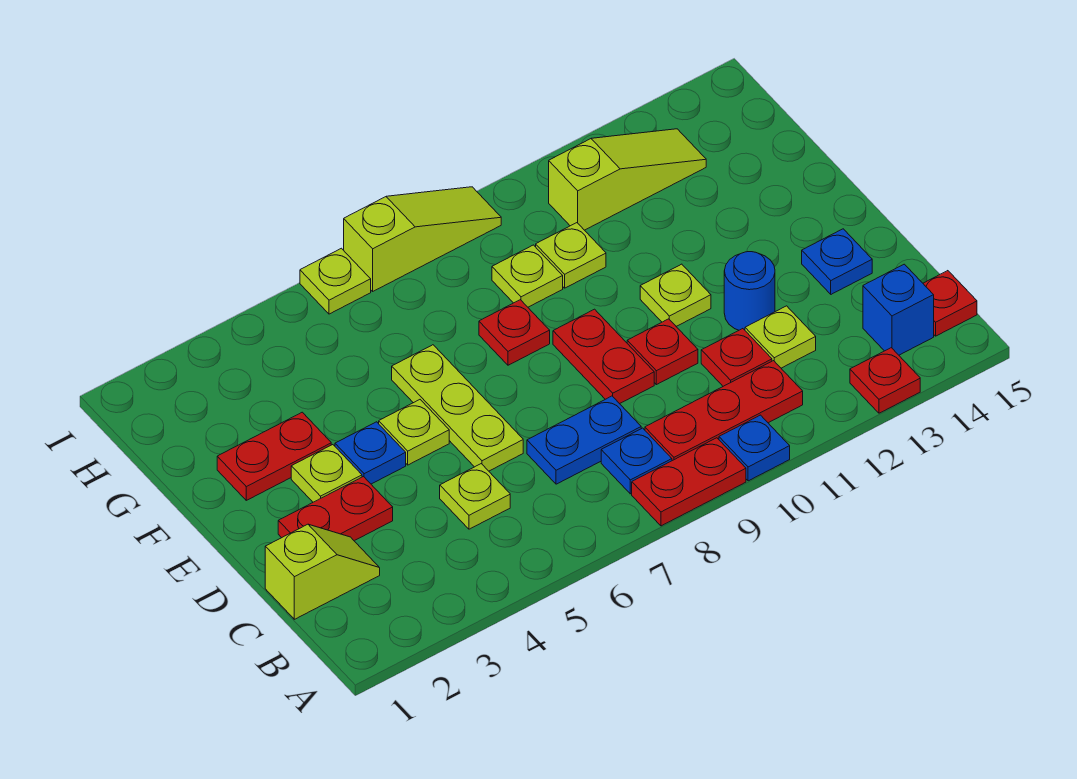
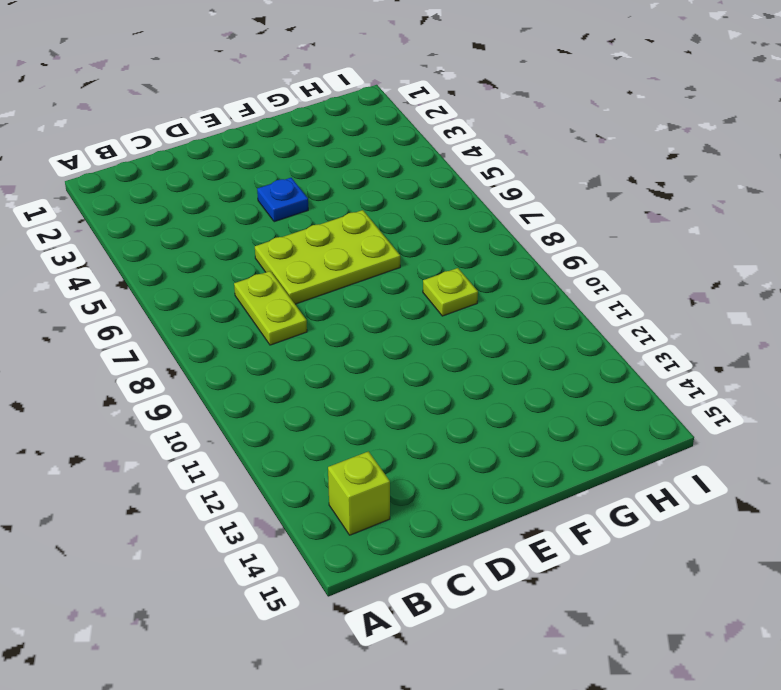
lime 1x1 brick [328,451,390,535] -> blue 1x1 brick [863,264,934,355]
lime 1x2 plate [234,271,307,345] -> blue 1x2 plate [527,396,641,484]
lime 2x3 plate [255,210,400,304] -> lime 1x3 plate [392,345,523,471]
none -> red 1x2 plate [632,438,746,526]
none -> blue 1x1 plate [719,415,790,481]
none -> red 1x1 plate [850,348,920,413]

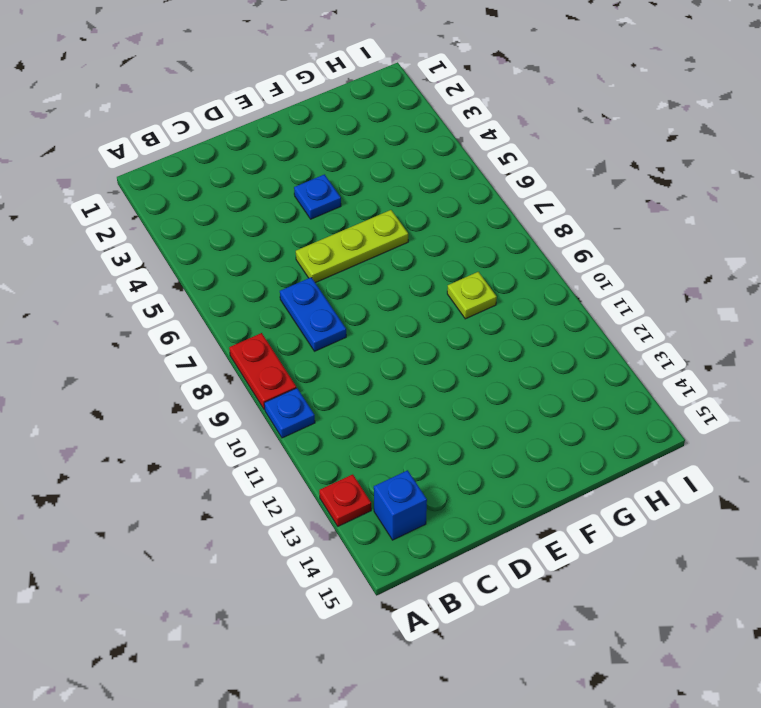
none -> blue 1x1 plate [601,428,672,494]
none -> red 1x3 plate [645,361,803,461]
none -> red 1x1 plate [923,271,977,336]

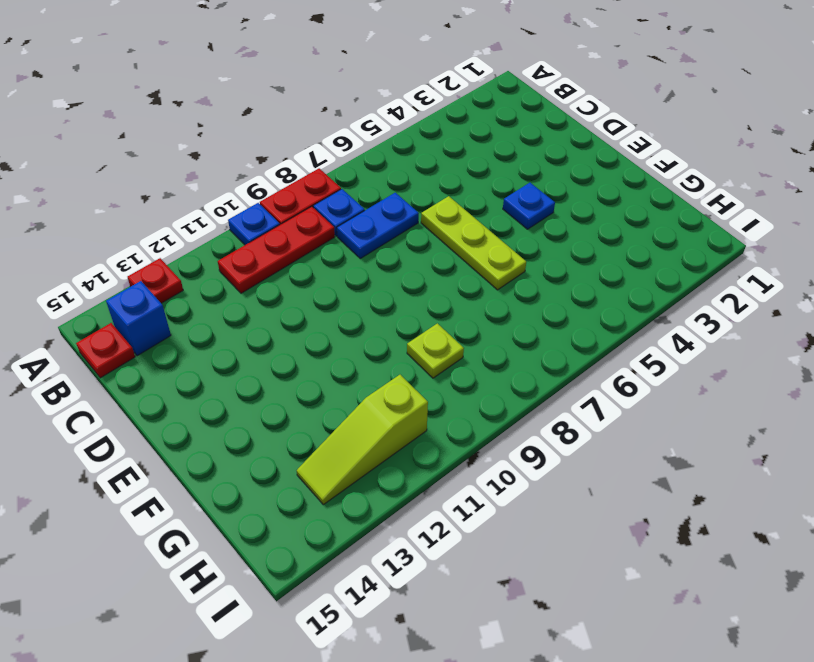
none -> lime 1x2 slope [265,524,380,619]
none -> lime 1x1 plate [440,464,510,529]
none -> red 1x1 plate [701,329,772,386]

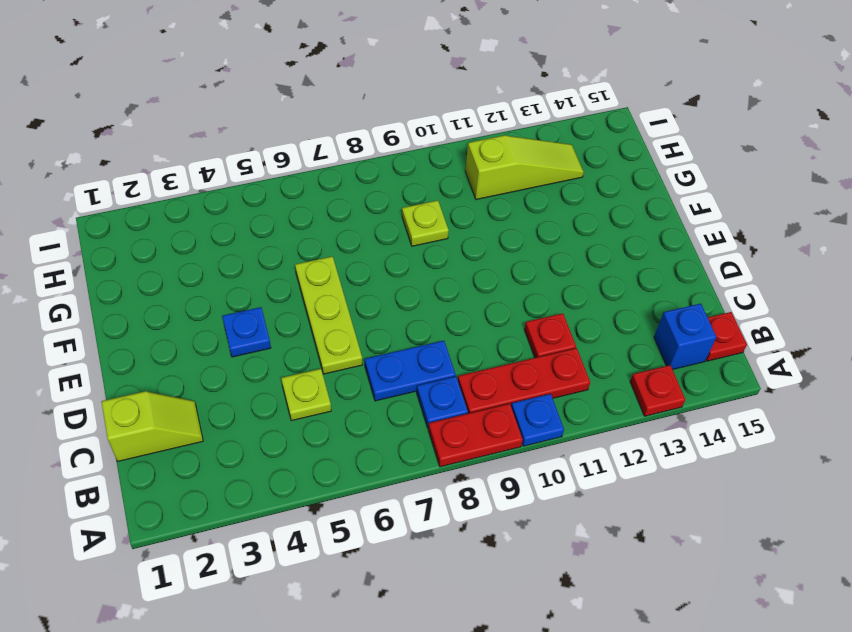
none -> lime 1x1 plate [745,306,816,368]
none -> red 1x2 plate [278,477,393,541]
none -> red 1x2 plate [553,309,654,404]

